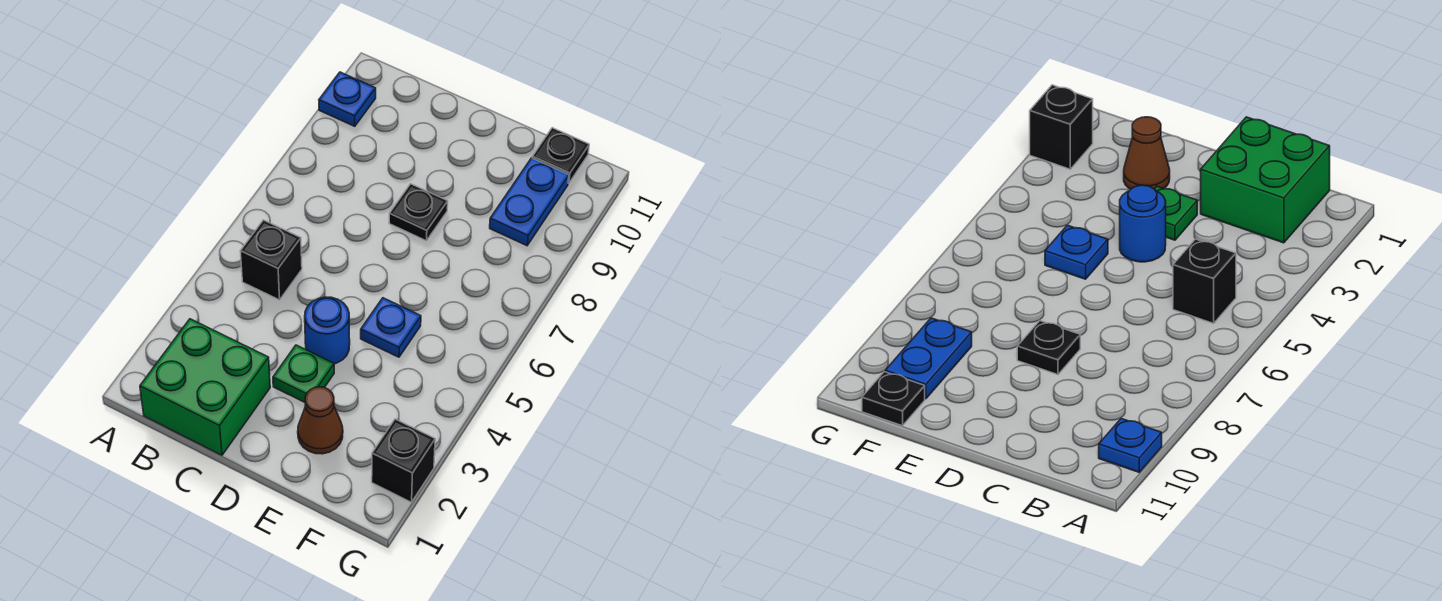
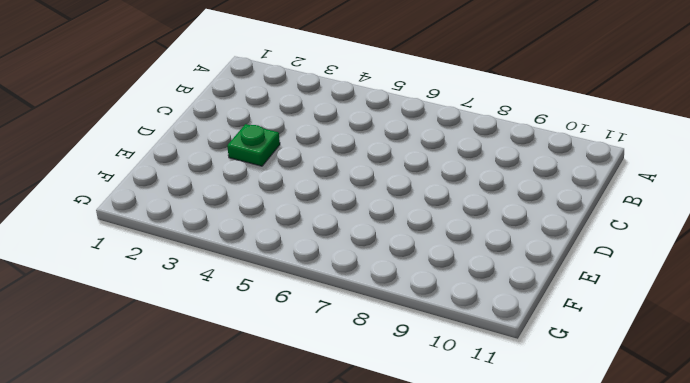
none -> blue 1x1 plate [319,72,376,126]
none -> green 2x2 brick [140,319,270,455]

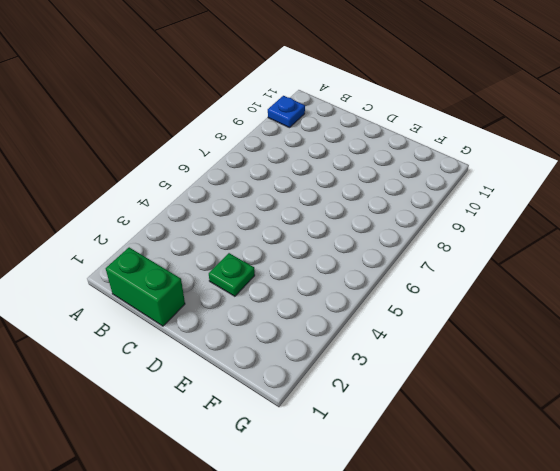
green 1x2 brick [106,247,185,326] -> green 2x2 brick [140,319,270,455]
none -> black 1x1 brick [240,220,302,300]
none -> blue 1x1 round brick [305,297,350,364]

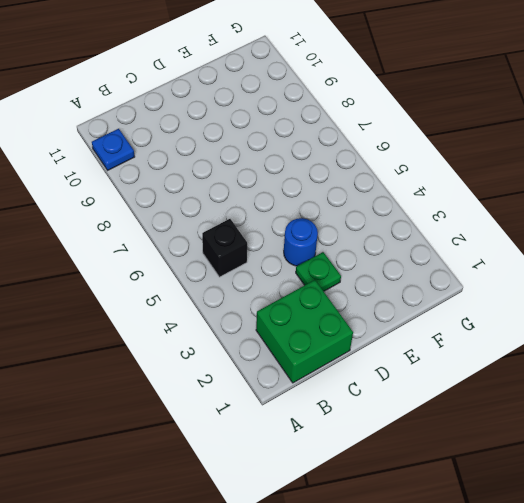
none -> black 1x1 plate [389,184,448,241]
none -> brown 1x1 cone [298,387,343,454]

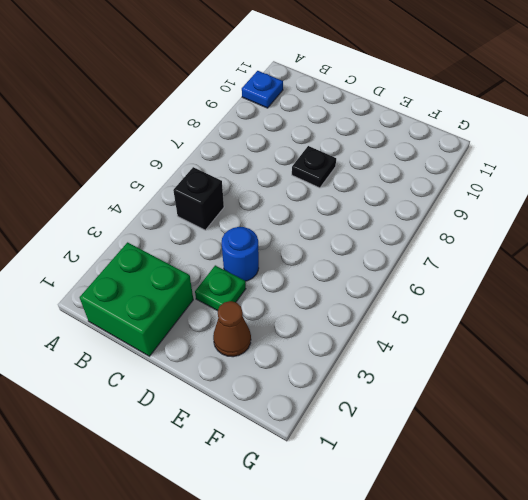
none -> blue 1x1 plate [361,298,421,357]
none -> blue 1x2 plate [490,158,569,246]

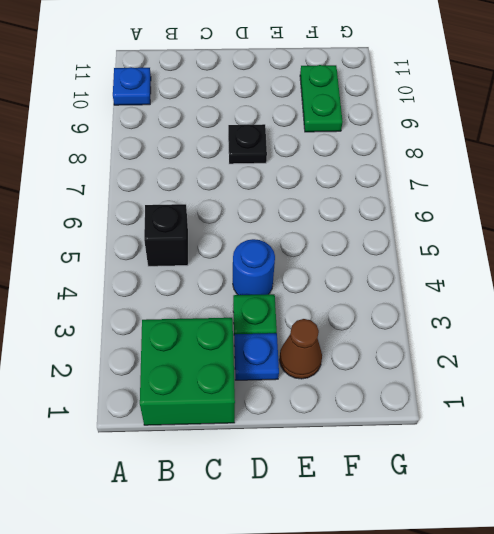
blue 1x1 plate [234,333,279,380] -> blue 1x1 plate moved to [361,298,421,357]
green 1x2 plate [300,65,343,132] -> blue 1x2 plate [490,158,569,246]
none -> black 1x1 plate [532,128,589,183]
none -> black 1x1 brick [372,419,435,502]

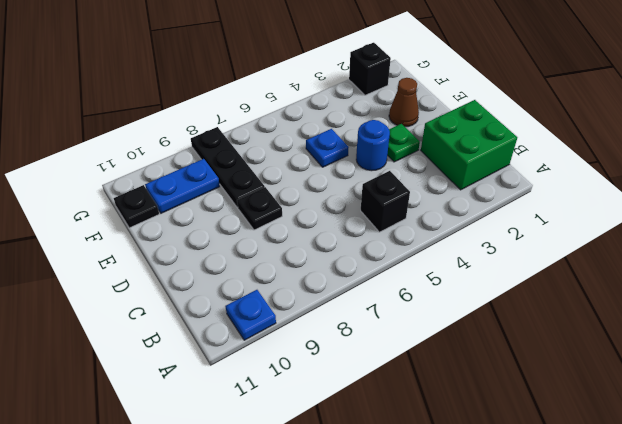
black 1x3 plate [191,127,265,207] -> none

